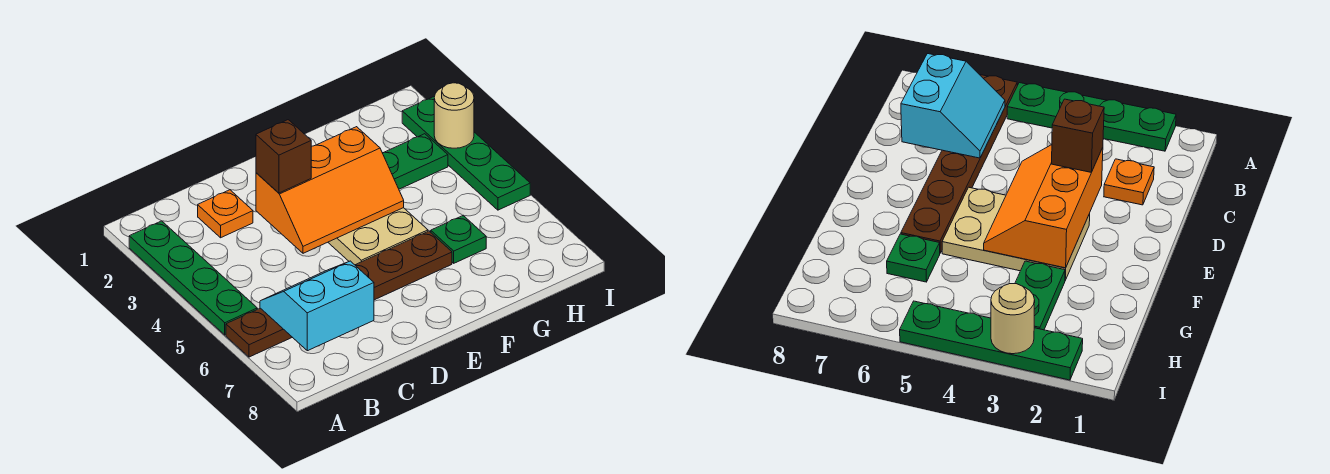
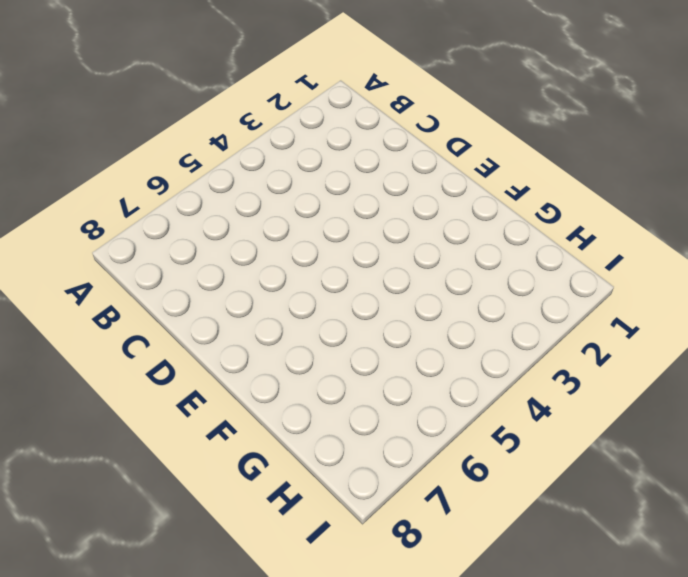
none -> green 1x4 plate [129,221,257,335]
none -> brown 1x6 plate [226,231,452,357]

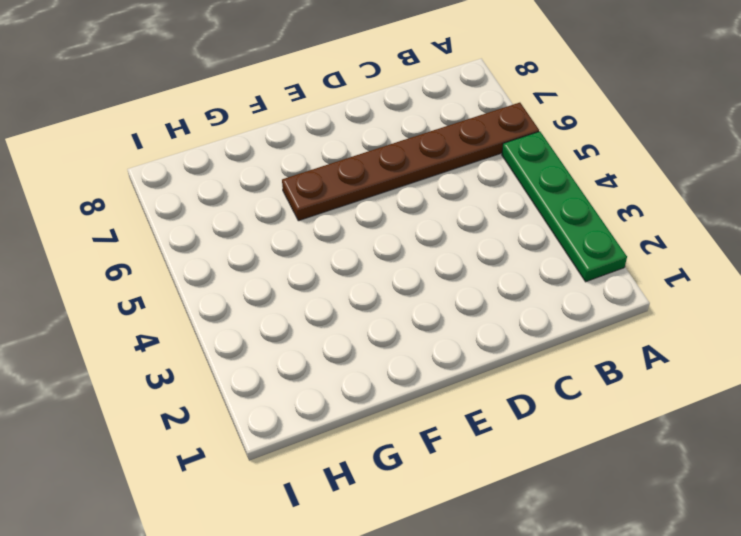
none -> orange 1x1 plate [198,190,253,238]
none -> tan 2x3 plate [328,208,428,265]

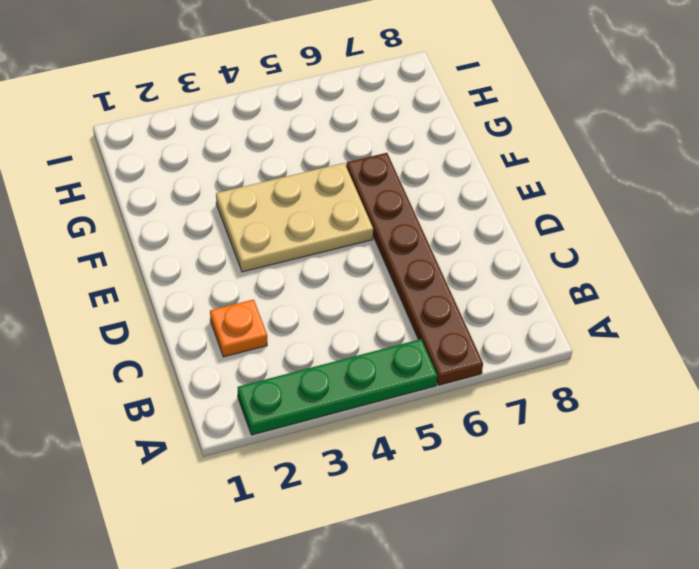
none -> green 1x2 plate [383,134,448,189]
none -> green 1x1 plate [431,216,486,263]

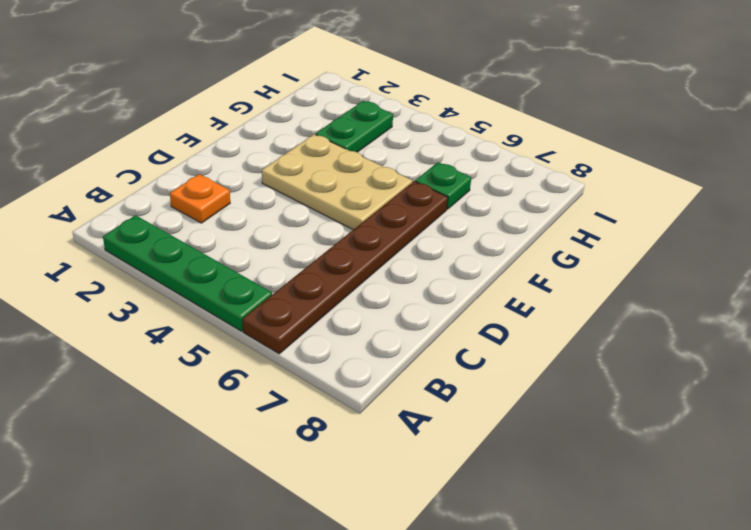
none -> green 1x4 plate [402,96,530,210]
none -> cyan 2x2 slope [260,261,374,351]

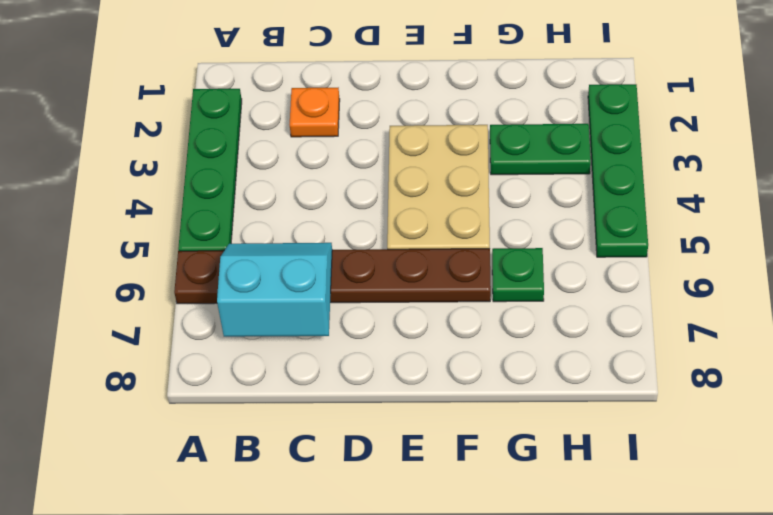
none -> orange 2x3 slope [256,127,404,253]
none -> tan 1x1 round brick [434,83,474,148]

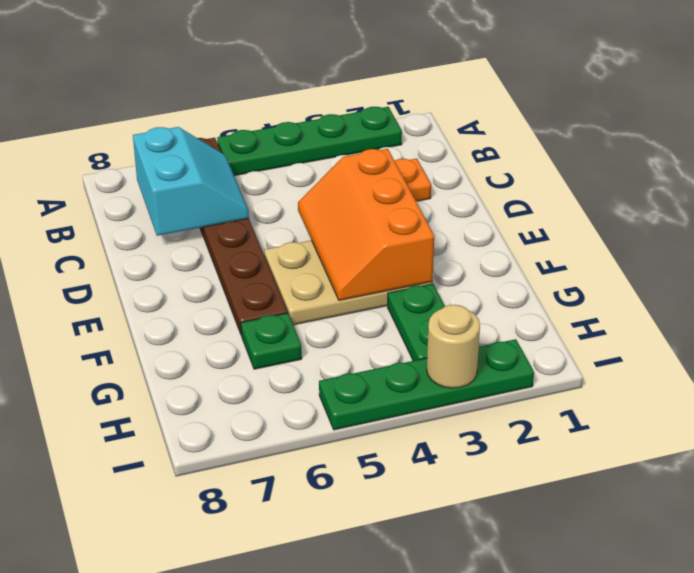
none -> brown 1x1 brick [256,120,311,193]

